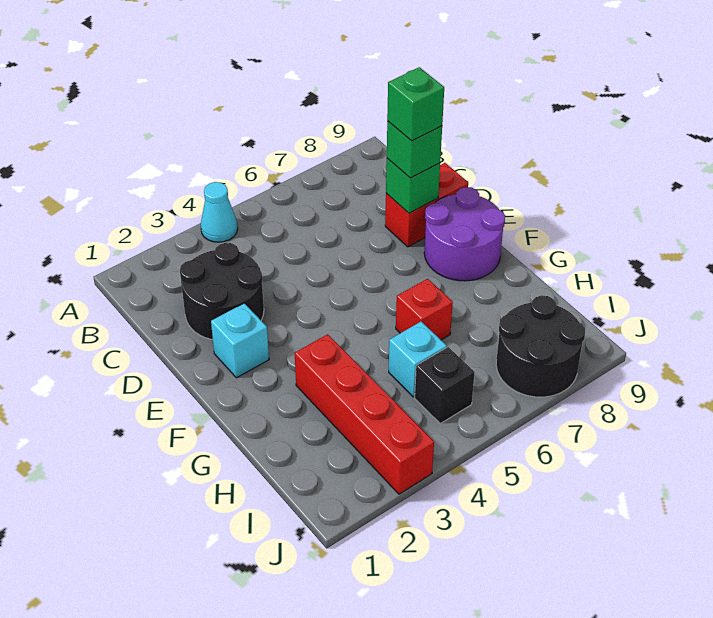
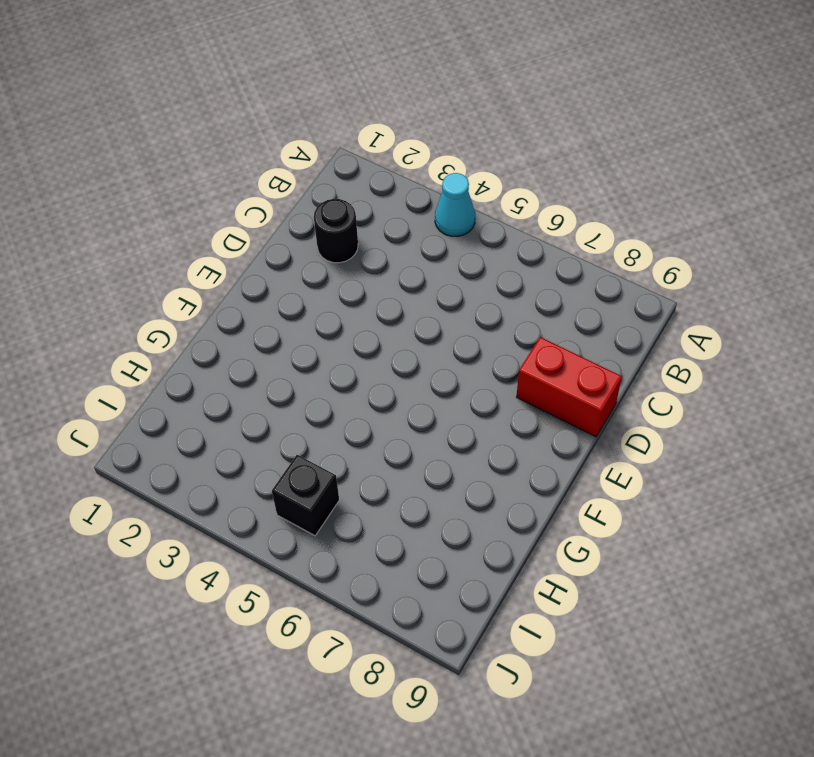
black 1x1 round brick [314,199,358,263] -> black 2x2 round brick [180,243,264,340]
none -> cyan 1x1 brick [211,303,269,378]
none -> purple 2x2 round brick [424,187,505,281]
none -> red 1x4 brick [295,334,434,494]

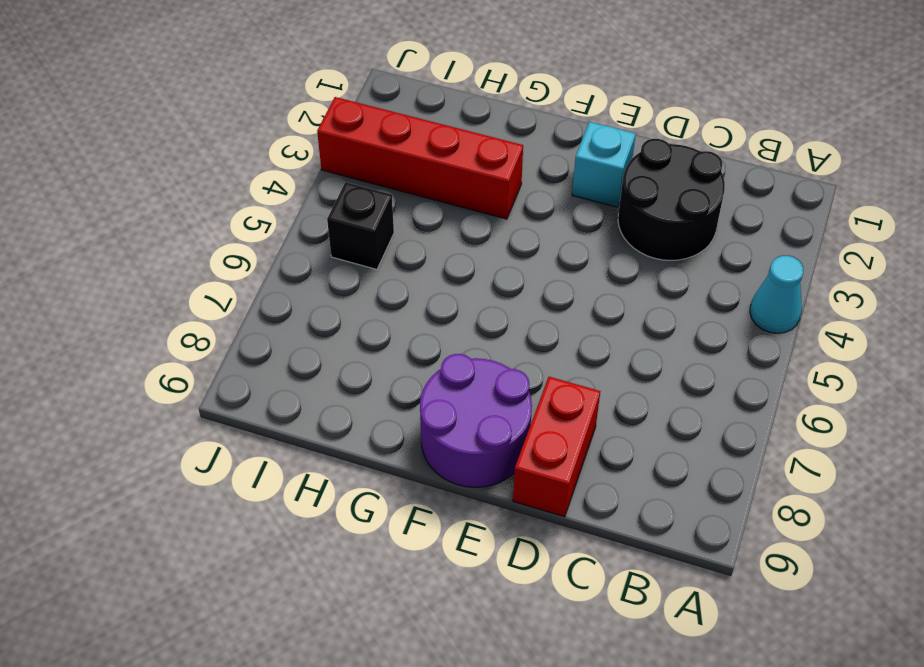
none -> red 1x1 brick [396,279,453,340]
none -> cyan 1x1 brick [389,322,447,397]
none -> black 2x2 round brick [496,295,585,397]

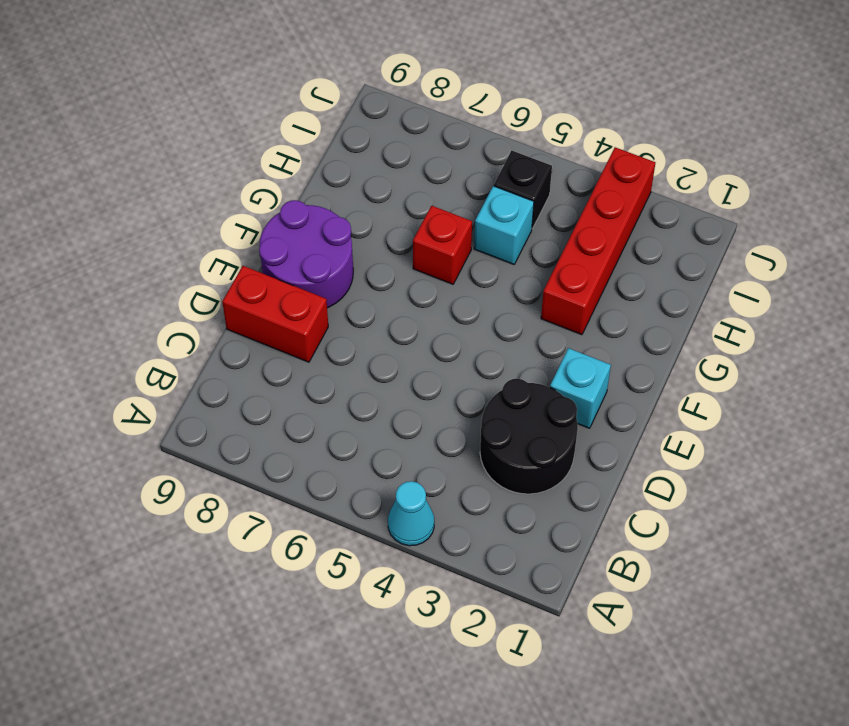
none -> black 2x2 round brick [496,295,585,397]
none -> green 1x1 brick [386,158,440,213]
none -> green 1x1 brick [387,121,442,178]

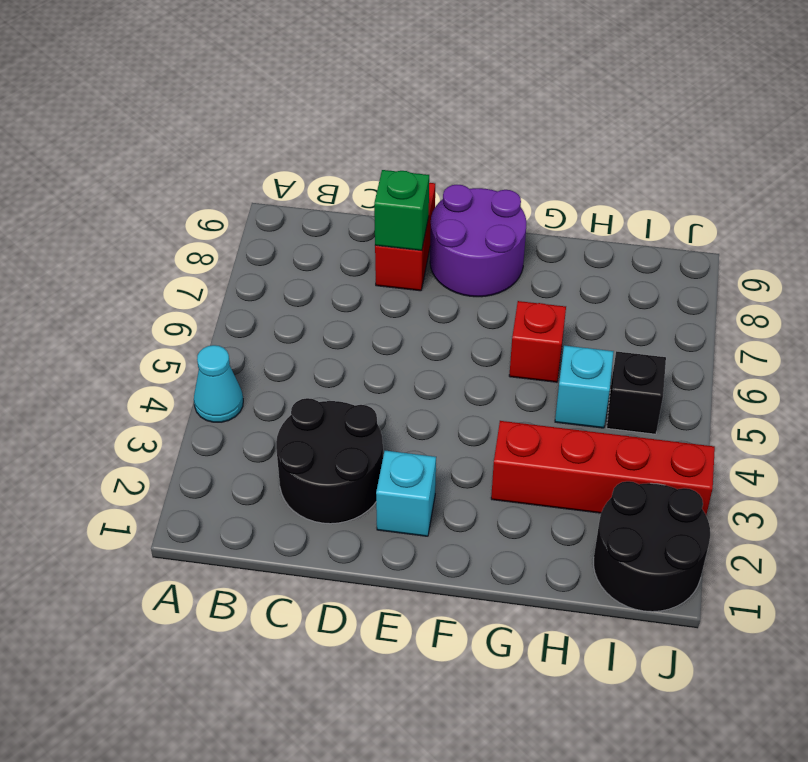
black 2x2 round brick [594,481,710,612] -> black 2x2 round brick moved to [496,295,585,397]
none -> green 1x1 brick [387,121,442,178]
none -> green 1x1 brick [387,67,444,141]

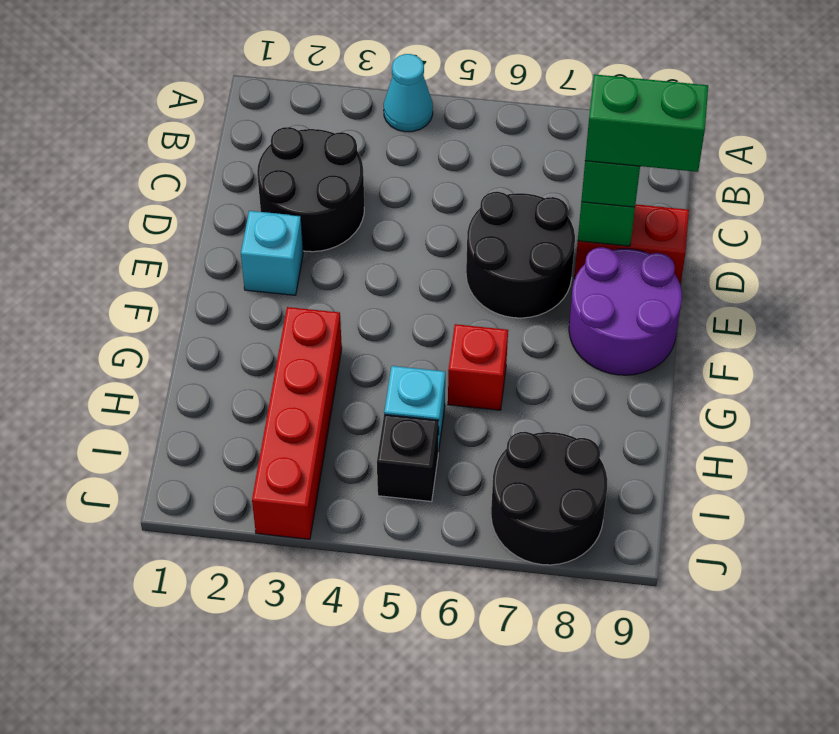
black 2x2 round brick [466,192,575,318] -> none
green 1x2 brick [585,74,708,172] -> green 1x1 brick [387,67,444,141]

